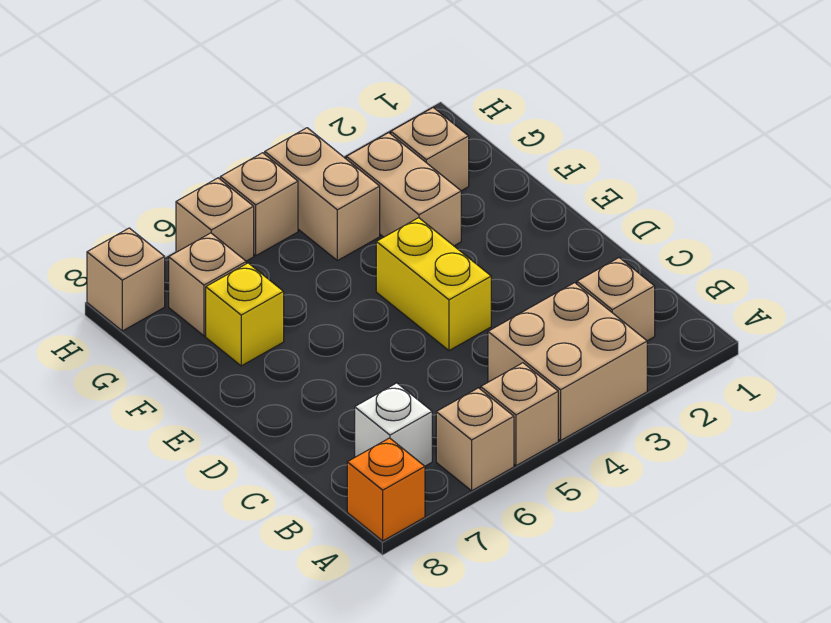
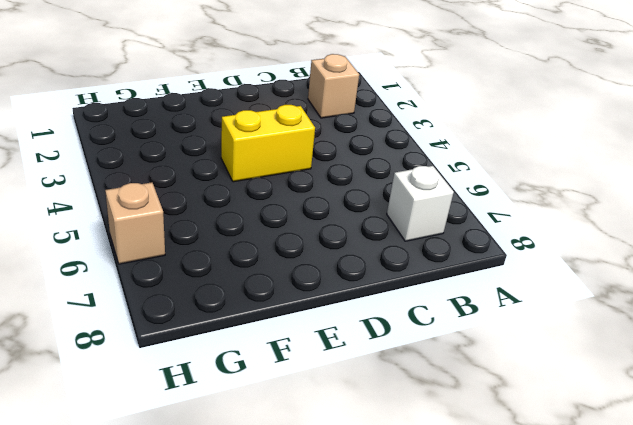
none -> tan 2x2 brick [488,283,647,441]
none -> tan 1x1 brick [481,363,558,466]
none -> tan 1x1 brick [436,388,514,491]

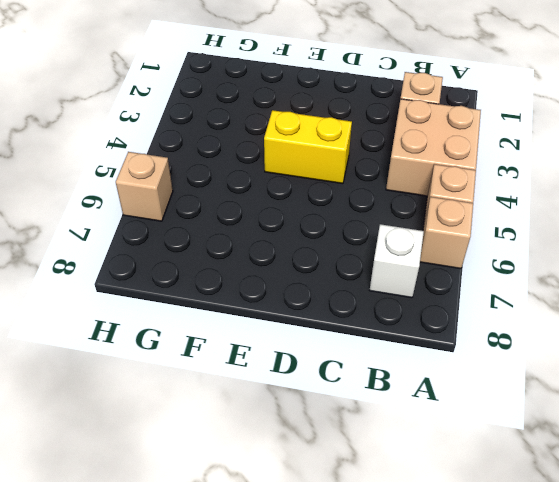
none -> orange 1x1 brick [347,438,425,541]
none -> tan 1x2 brick [346,133,461,246]
none -> yellow 1x1 brick [206,263,284,366]

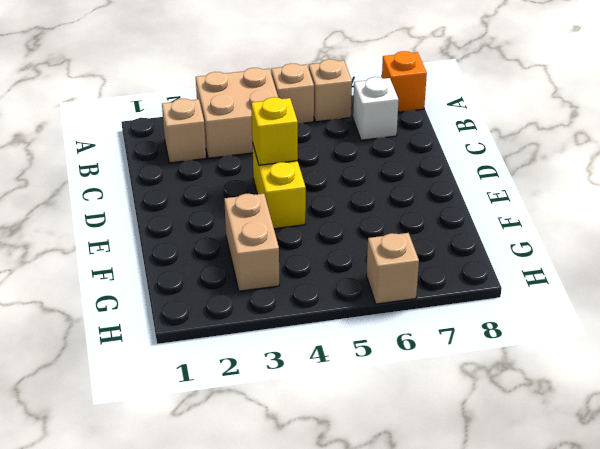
yellow 1x1 brick [251,97,298,165] -> yellow 1x1 brick moved to [206,263,284,366]
none -> tan 1x1 brick [391,108,469,191]
none -> tan 1x2 brick [265,128,380,261]
none -> tan 1x1 brick [169,233,246,336]

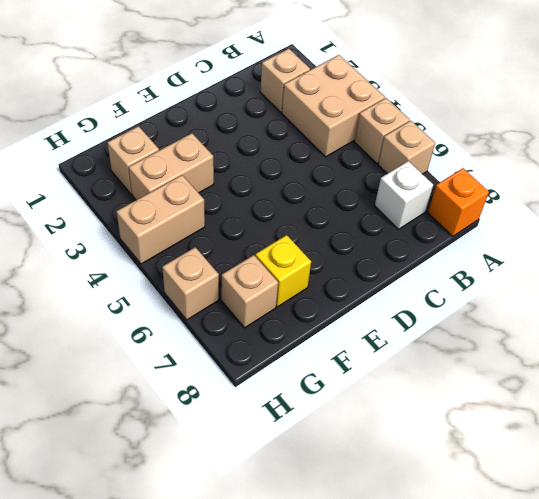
none -> yellow 1x2 brick [376,218,491,351]
none -> tan 1x1 brick [220,153,298,256]
none -> tan 1x1 brick [87,228,165,331]

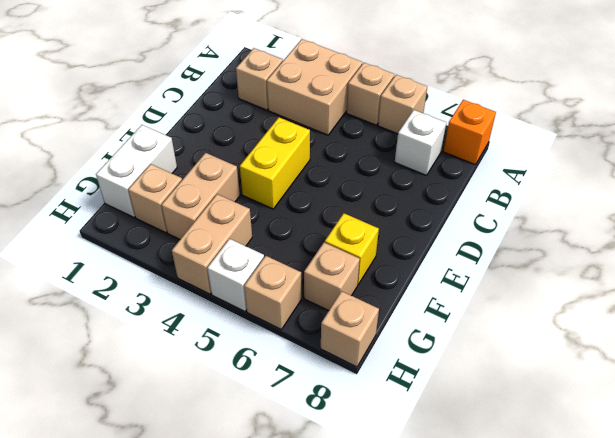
white 1x2 brick [96,125,177,217] -> none
white 1x1 brick [207,239,264,311] -> tan 1x1 brick [220,153,298,256]

